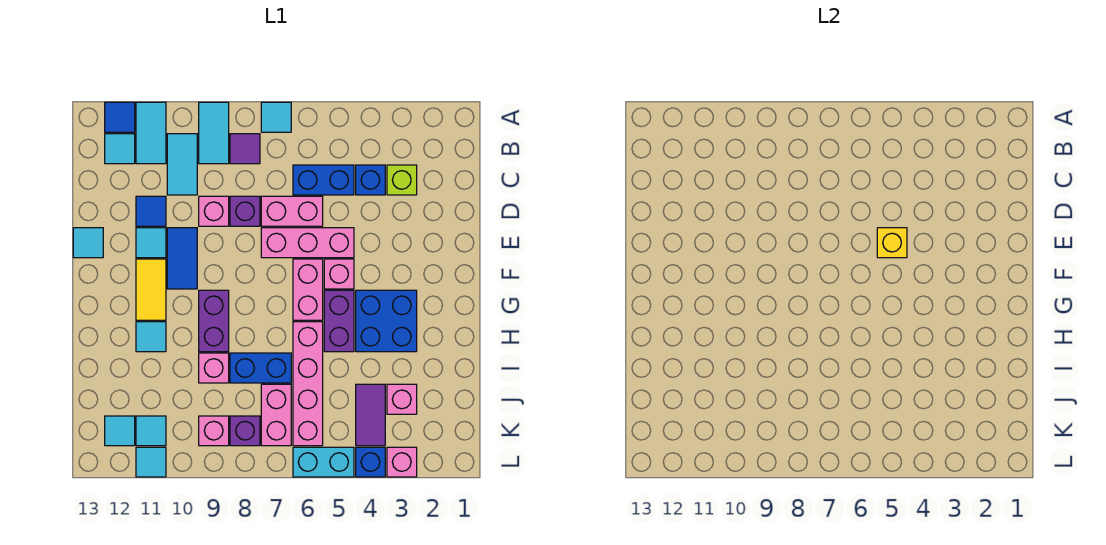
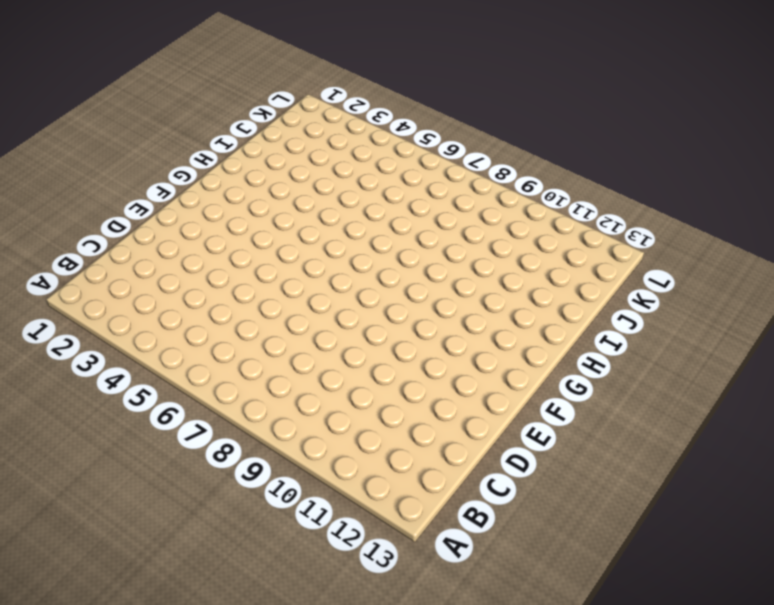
none -> cyan 1x1 tile [261,102,291,132]
none -> cyan 1x2 tile [199,102,229,164]
none -> cyan 1x2 tile [136,102,166,164]
none -> blue 1x1 tile [105,102,135,132]

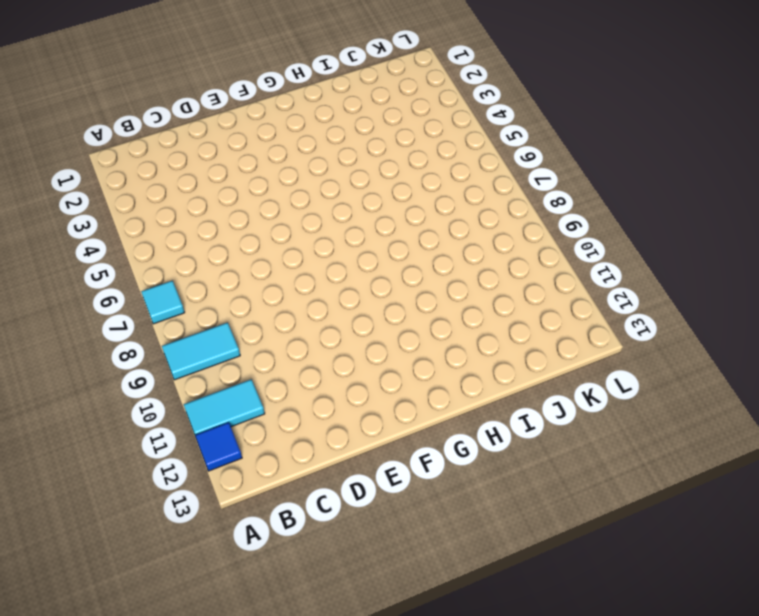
none -> purple 1x1 tile [230,134,260,164]
none -> cyan 1x2 tile [167,134,197,195]
none -> cyan 1x1 tile [105,134,135,164]
none -> lime 1x1 brick [387,165,417,195]

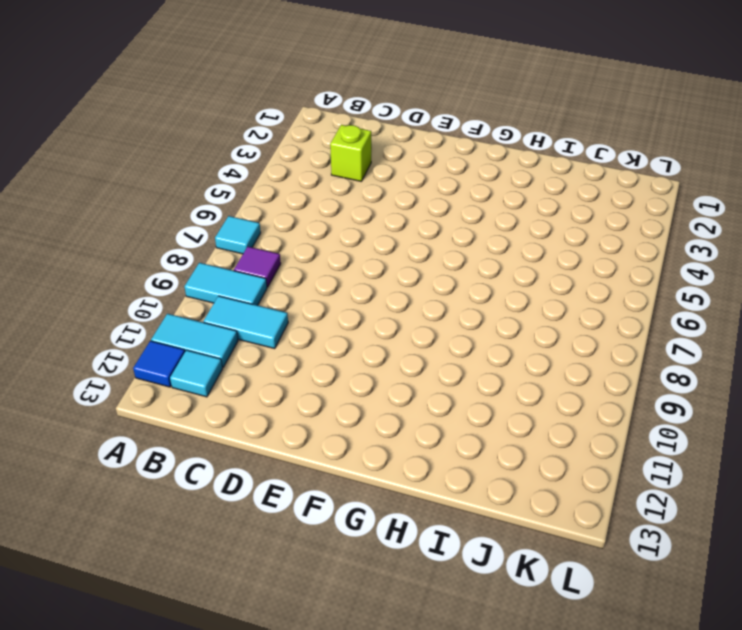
none -> blue 1x1 brick [356,165,385,195]
none -> blue 1x2 brick [293,165,354,195]
none -> pink 1x2 brick [261,196,323,226]
none -> purple 1x1 brick [230,196,260,226]

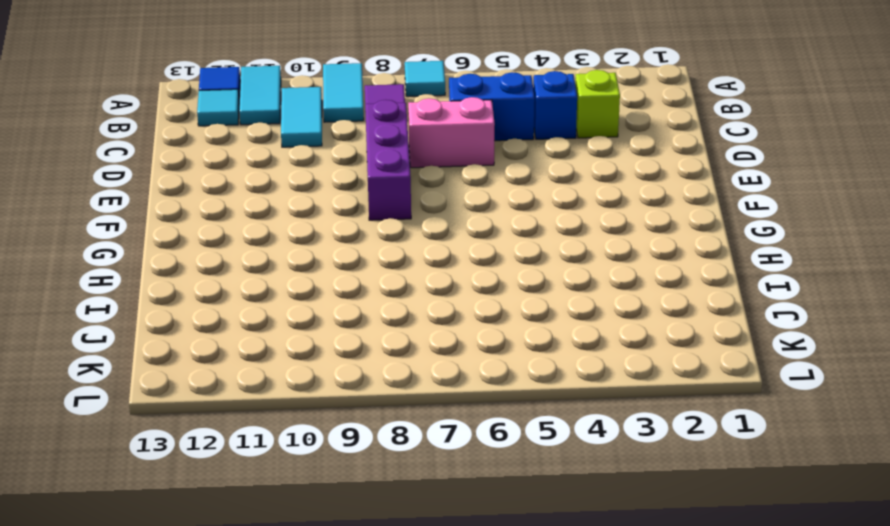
purple 1x3 brick [365,100,411,220] -> purple 1x1 brick [230,196,260,226]
none -> pink 1x1 brick [199,196,229,226]
none -> blue 1x1 tile [136,196,166,226]
none -> pink 1x3 brick [261,228,354,258]
none -> blue 1x2 tile [167,228,197,289]

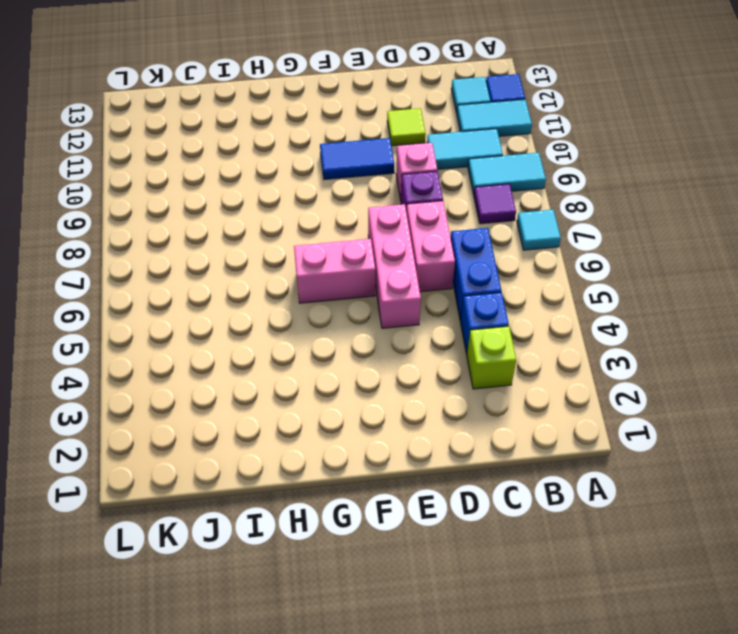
lime 1x1 tile [387,108,426,146] -> blue 1x1 tile [136,196,166,226]
none -> cyan 1x1 tile [136,228,166,258]
none -> cyan 1x1 tile [73,228,103,258]
none -> pink 1x1 brick [324,259,354,289]
none -> yellow 1x2 tile [136,259,166,320]

